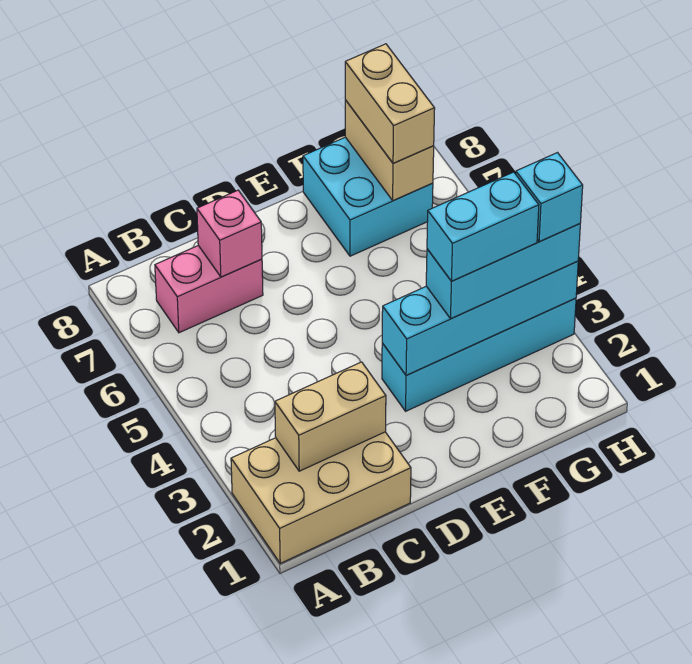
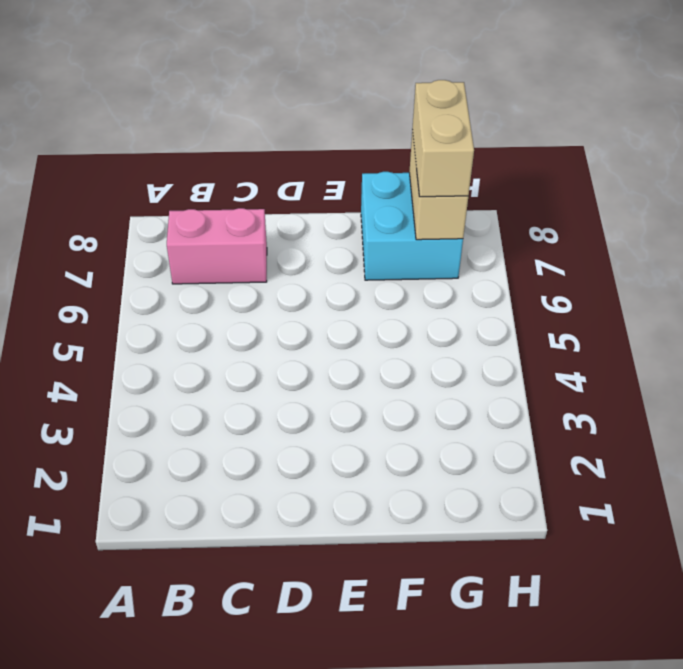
none -> tan 2x3 brick [231,432,411,563]
none -> cyan 1x4 brick [382,298,576,411]
none -> tan 1x2 brick [275,362,386,471]

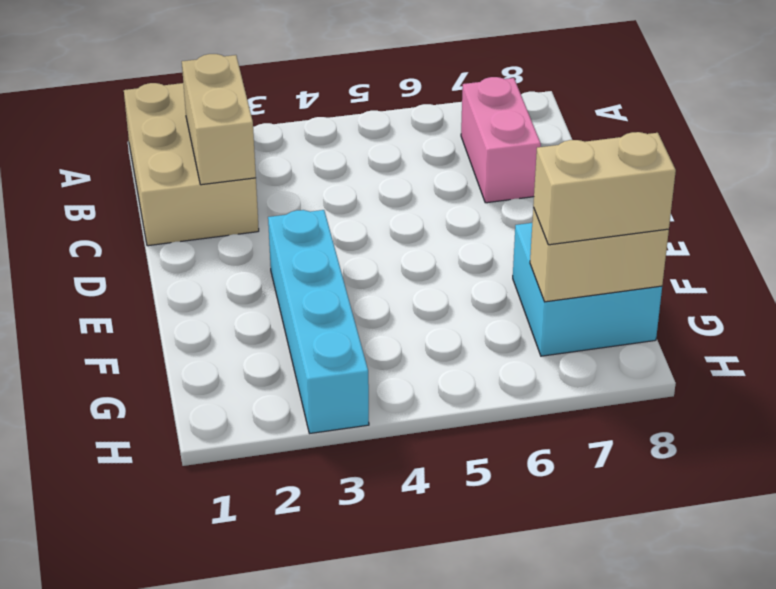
none -> pink 1x1 brick [197,190,262,277]
none -> cyan 1x4 brick [382,261,578,376]
none -> cyan 1x3 brick [426,224,580,319]

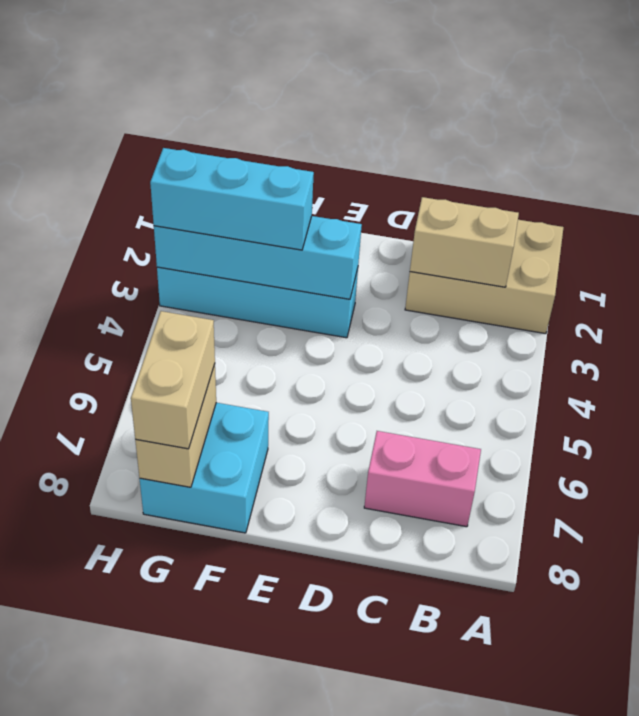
none -> pink 1x1 brick [197,190,262,277]
none -> cyan 1x2 brick [427,172,539,281]
none -> cyan 1x1 brick [516,153,583,242]

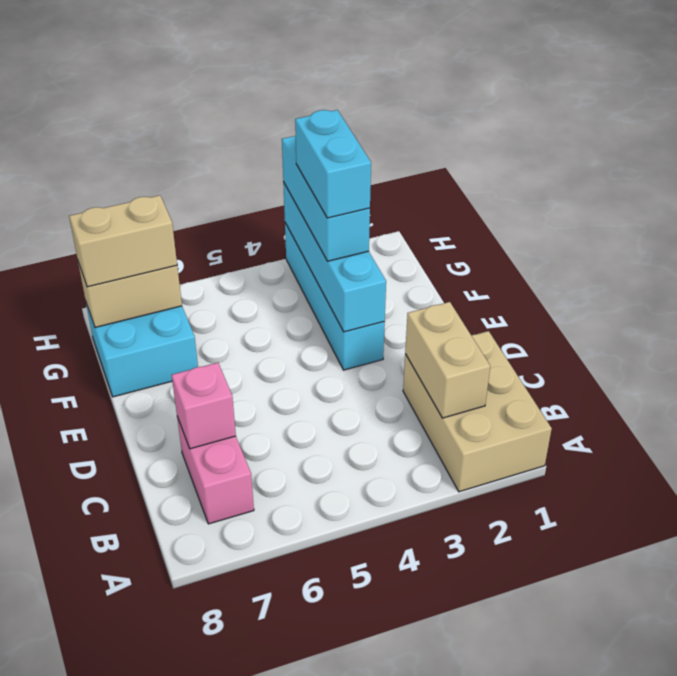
none -> cyan 1x1 brick [516,153,583,242]

